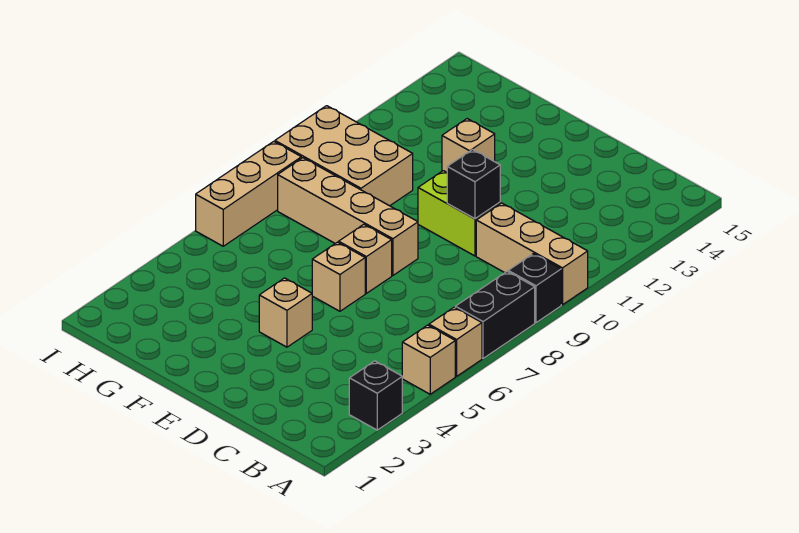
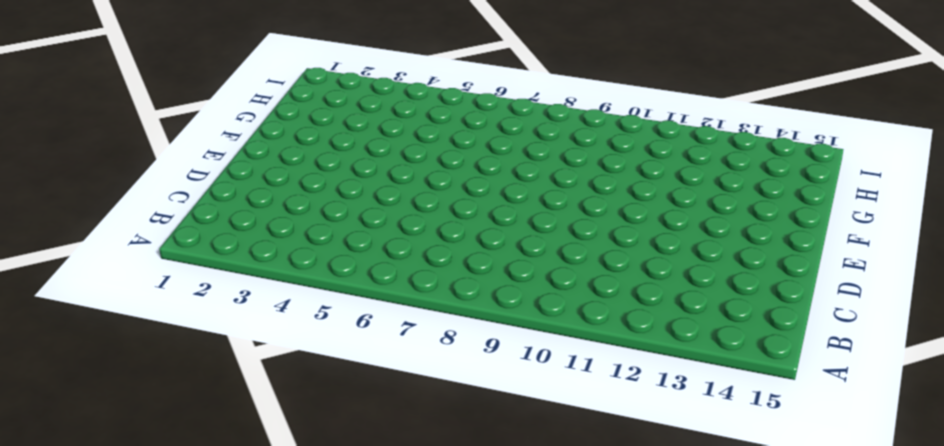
none -> black 1x1 brick [349,361,402,430]
none -> tan 1x1 brick [402,325,455,394]
none -> tan 1x1 brick [429,307,482,376]

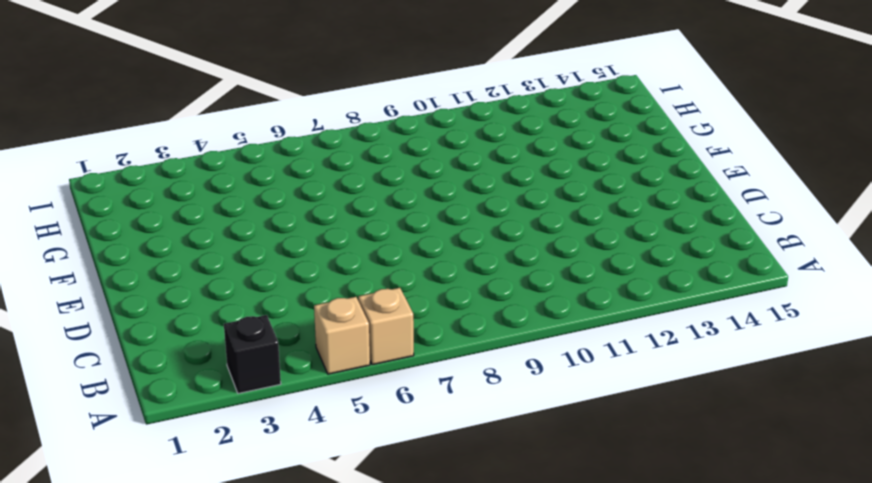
none -> black 1x2 brick [455,272,535,358]
none -> black 1x1 brick [508,254,561,323]
none -> tan 1x3 brick [476,203,588,305]

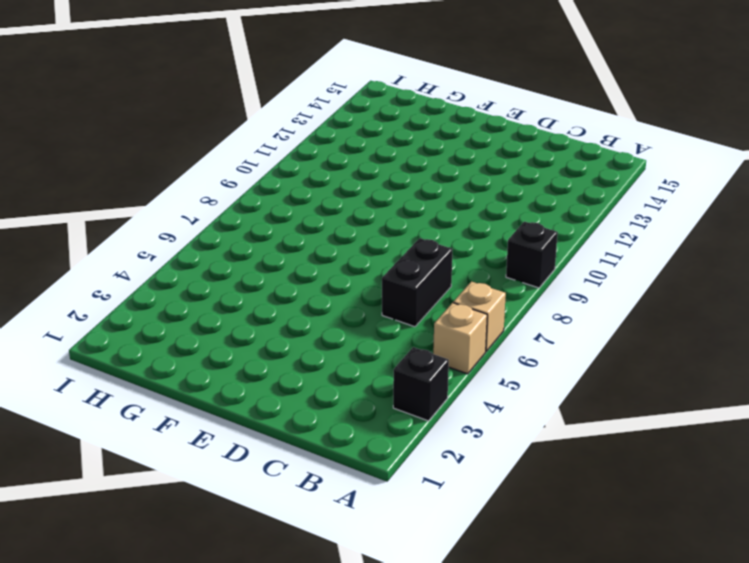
black 1x2 brick [382,238,453,327] -> black 1x2 brick moved to [455,272,535,358]
none -> tan 1x3 brick [476,203,588,305]
none -> lime 1x2 brick [418,171,500,256]
none -> tan 1x1 brick [259,278,312,347]

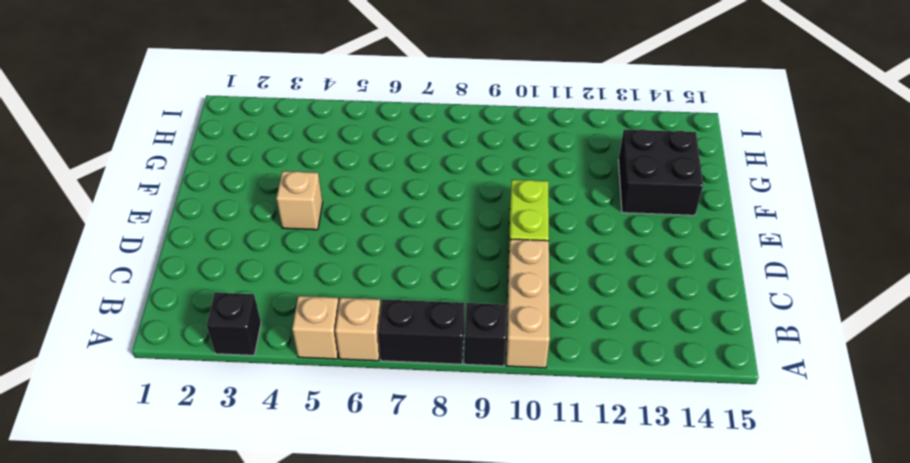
black 2x2 brick [619,129,703,215] -> none
none -> tan 1x1 brick [312,242,365,311]
none -> tan 1x1 brick [339,224,392,293]
none -> tan 1x4 brick [278,158,418,276]

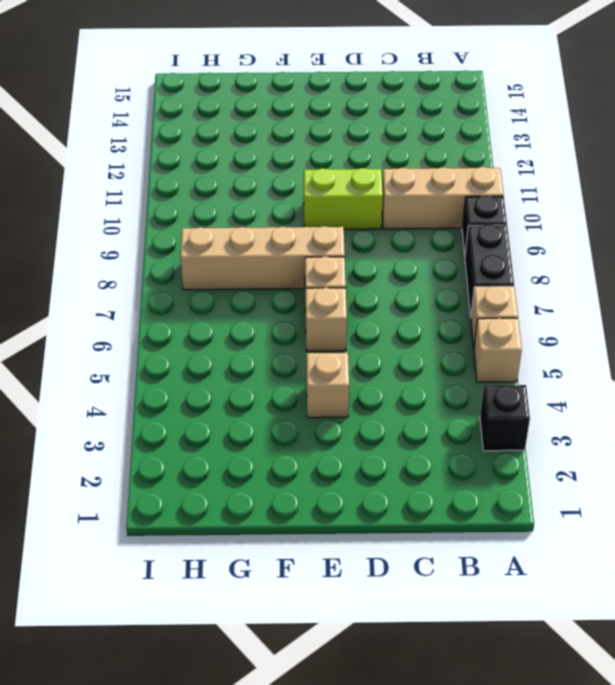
none -> tan 1x1 brick [442,119,495,172]
none -> tan 2x3 brick [275,106,413,206]
none -> tan 1x3 brick [196,141,301,246]

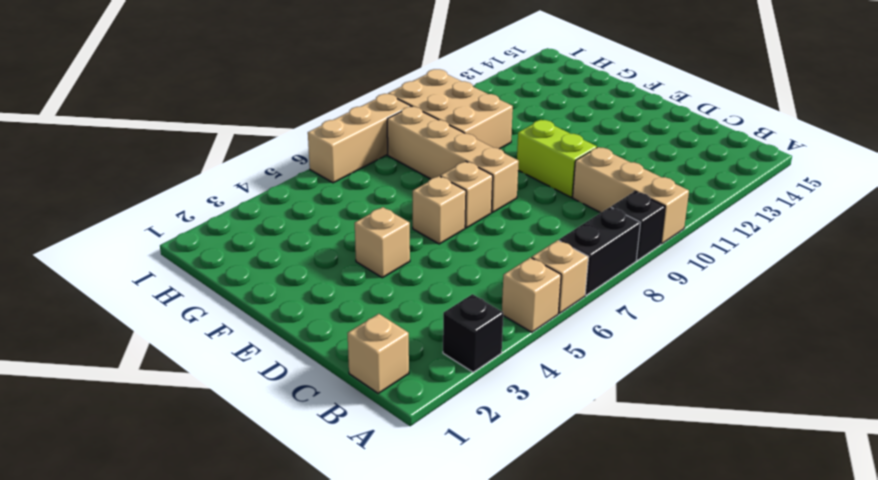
tan 1x1 brick [348,314,409,393] -> tan 1x1 brick moved to [442,119,495,172]
none -> black 1x1 brick [447,149,500,219]

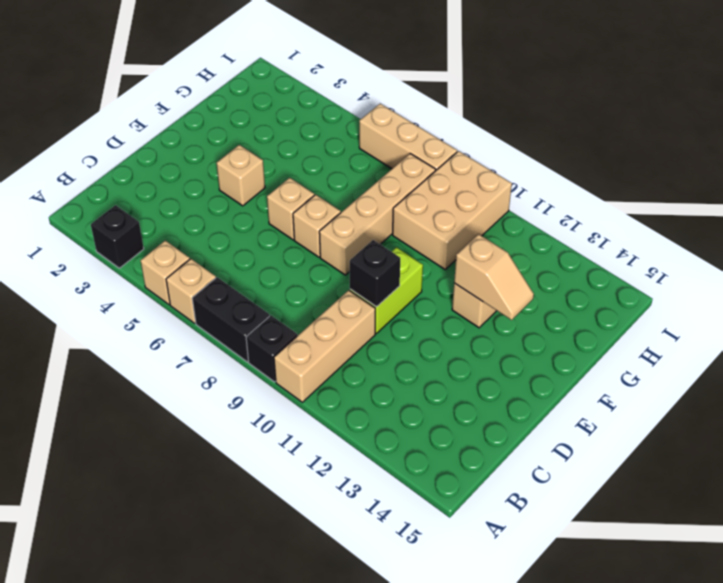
tan 1x2 slope [454,234,534,320] -> none

